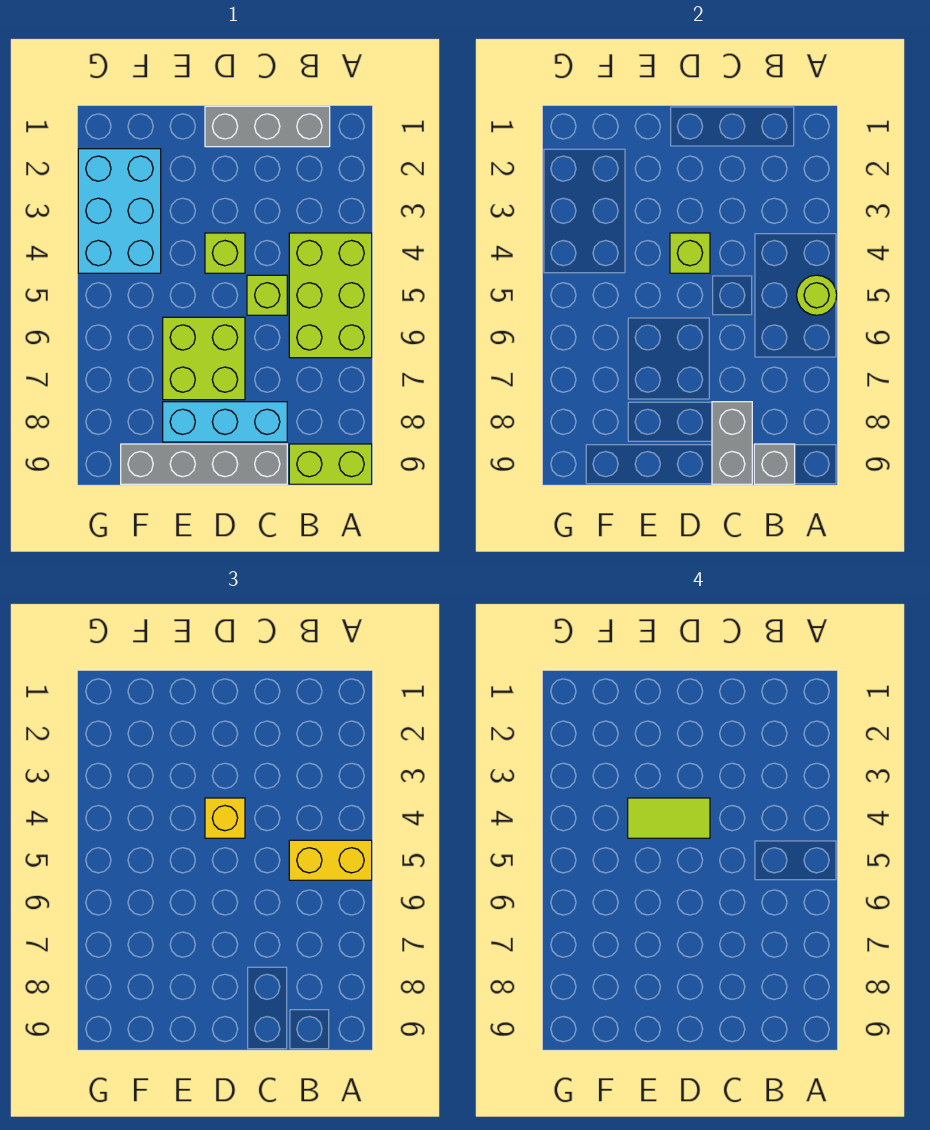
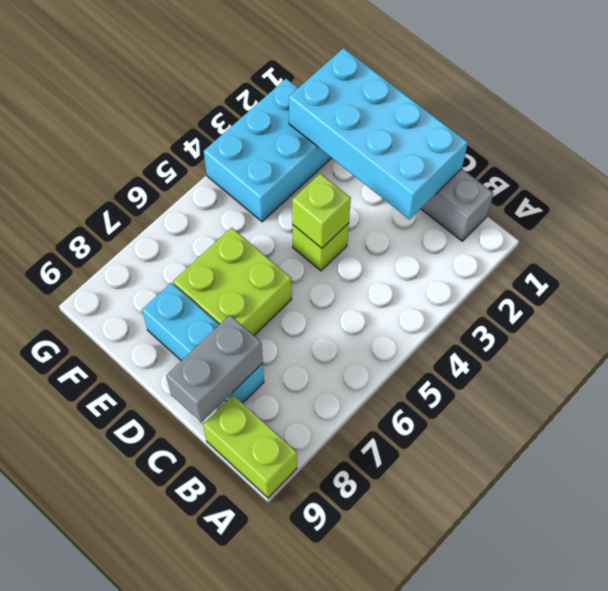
cyan 2x4 brick [289,48,468,219] -> none
none -> lime 2x3 brick [289,233,372,358]
none -> lime 1x1 brick [247,275,287,315]
none -> grey 1x4 brick [121,444,287,484]

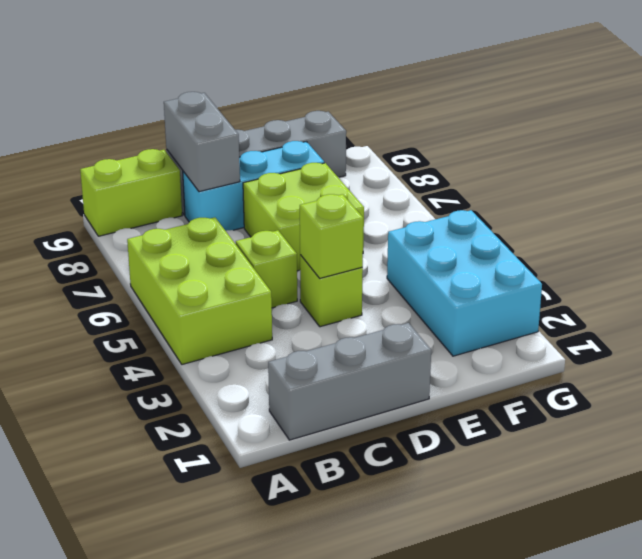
none -> lime 1x1 round brick [797,275,837,315]
none -> grey 1x1 brick [754,444,795,484]
none -> yellow 1x2 brick [289,840,372,880]

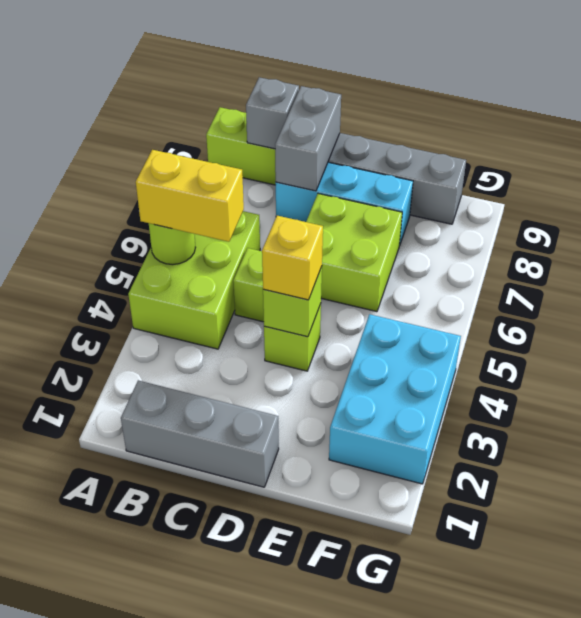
none -> lime 1x2 tile [628,798,710,838]

